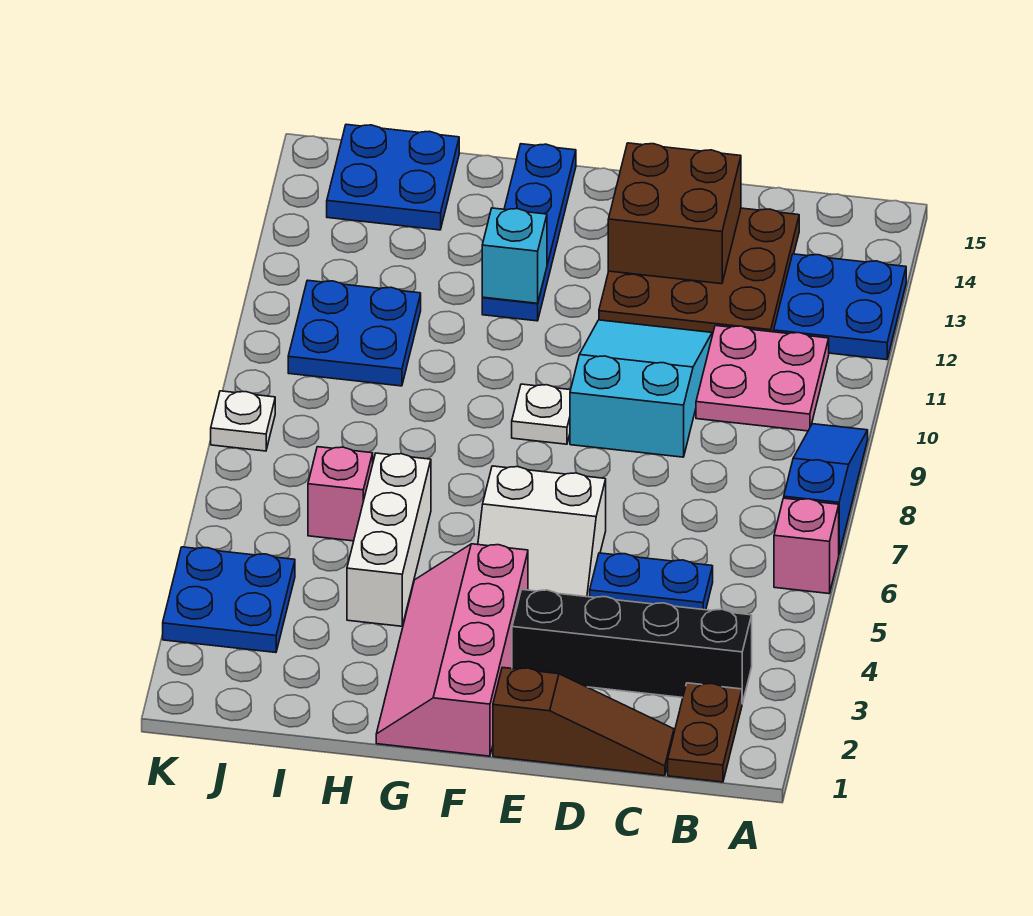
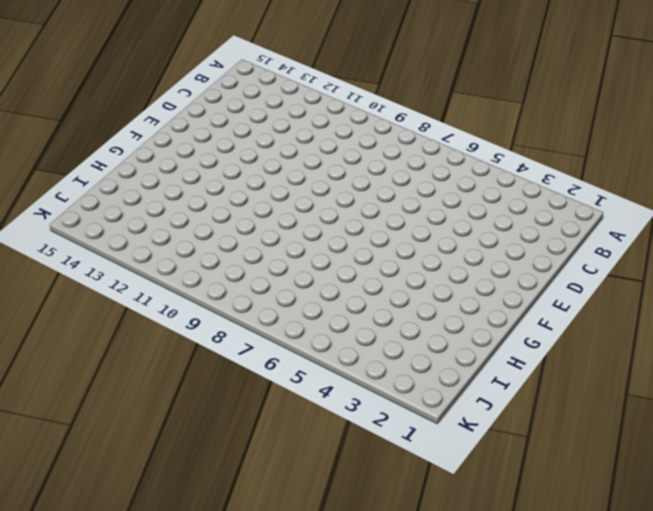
none -> pink 1x1 brick [774,498,839,594]
none -> blue 1x3 slope [784,424,868,553]
none -> blue 2x2 plate [774,254,906,360]

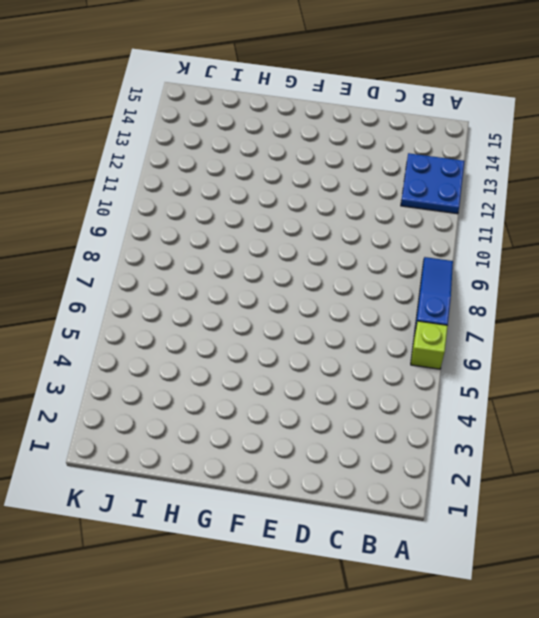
lime 1x1 brick [411,321,448,369] -> pink 1x1 brick [774,498,839,594]
none -> brown 1x2 plate [668,683,742,782]
none -> black 1x4 brick [512,590,752,704]
none -> pink 2x2 plate [696,326,829,431]

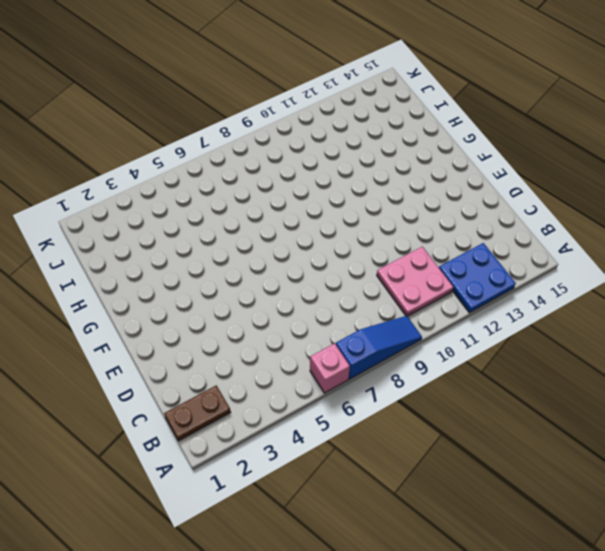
none -> black 1x4 brick [512,590,752,704]
none -> brown 1x3 slope [493,667,674,776]
none -> blue 1x2 plate [590,553,713,610]

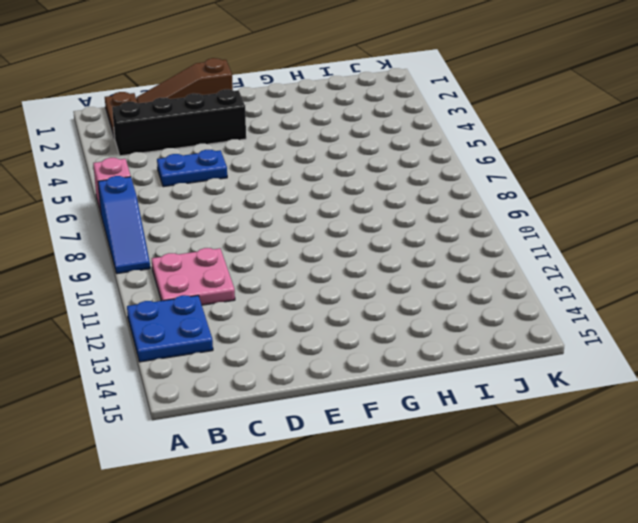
none -> brown 3x3 plate [599,208,799,335]
none -> cyan 2x3 slope [570,320,712,457]
none -> white 2x2 slope [478,466,606,597]

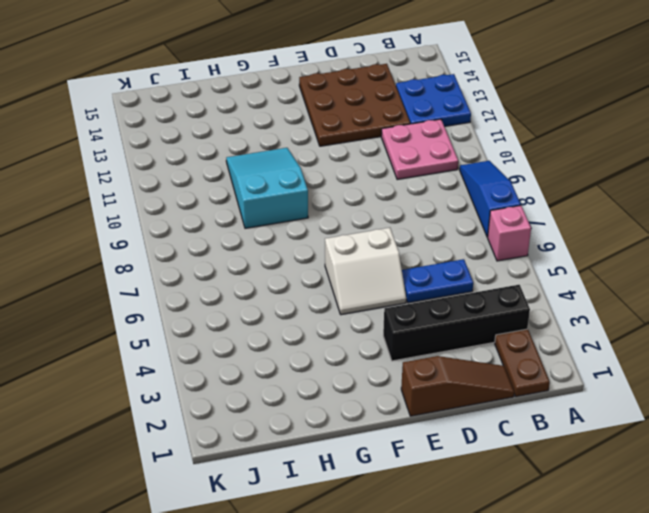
cyan 2x3 slope [226,148,308,228] -> cyan 2x3 slope moved to [570,320,712,457]
none -> pink 2x4 slope [376,544,528,756]
none -> white 1x1 plate [512,384,570,444]
none -> blue 1x4 plate [482,144,576,321]

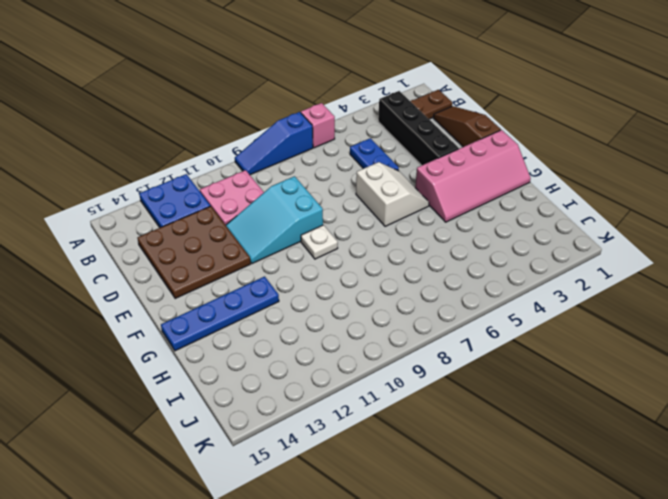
none -> white 1x3 brick [347,453,431,626]
none -> pink 1x1 brick [308,447,373,541]
none -> blue 2x2 plate [288,280,421,386]

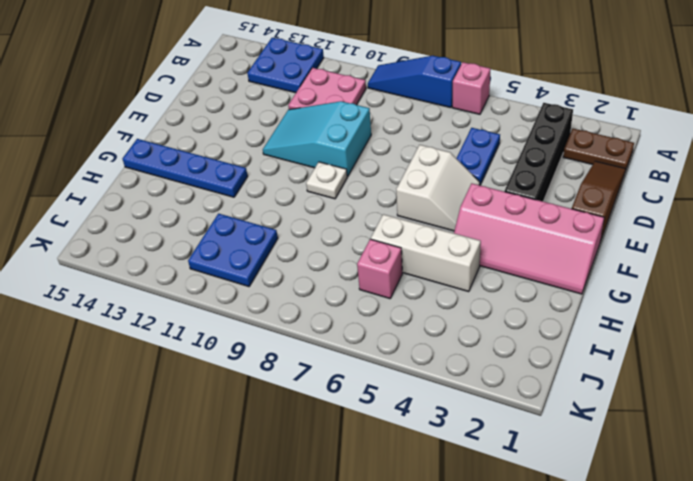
none -> brown 3x3 plate [599,208,799,335]
none -> blue 2x2 plate [327,124,459,230]
none -> blue 2x2 plate [163,547,295,653]

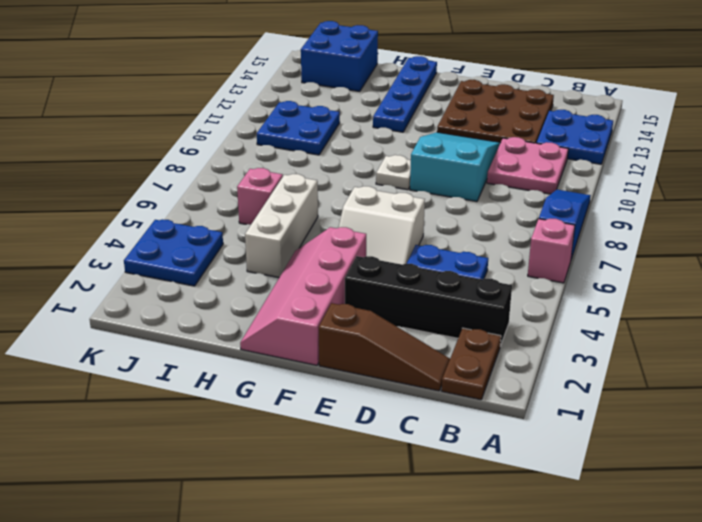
blue 2x2 brick [301,21,378,91] -> blue 2x2 plate [327,124,459,230]
none -> white 1x1 plate [211,391,275,451]
none -> brown 2x2 brick [608,143,741,284]
none -> cyan 1x1 brick [482,208,547,303]

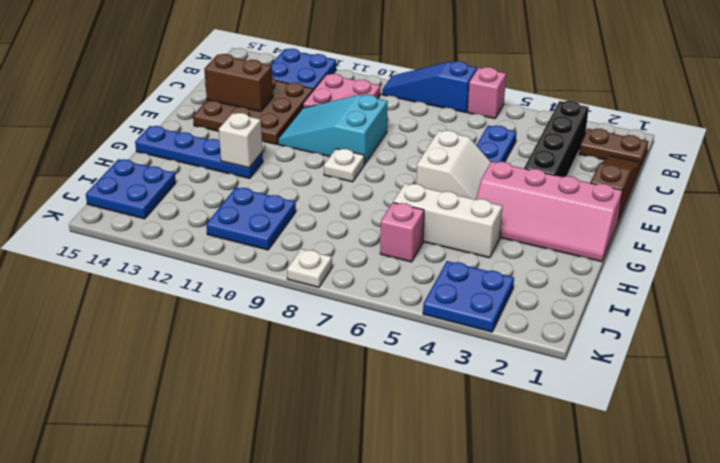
brown 1x2 brick [204,54,273,112] -> brown 2x2 brick [608,143,741,284]
white 1x1 brick [219,113,262,168] -> cyan 1x1 brick [482,208,547,303]

